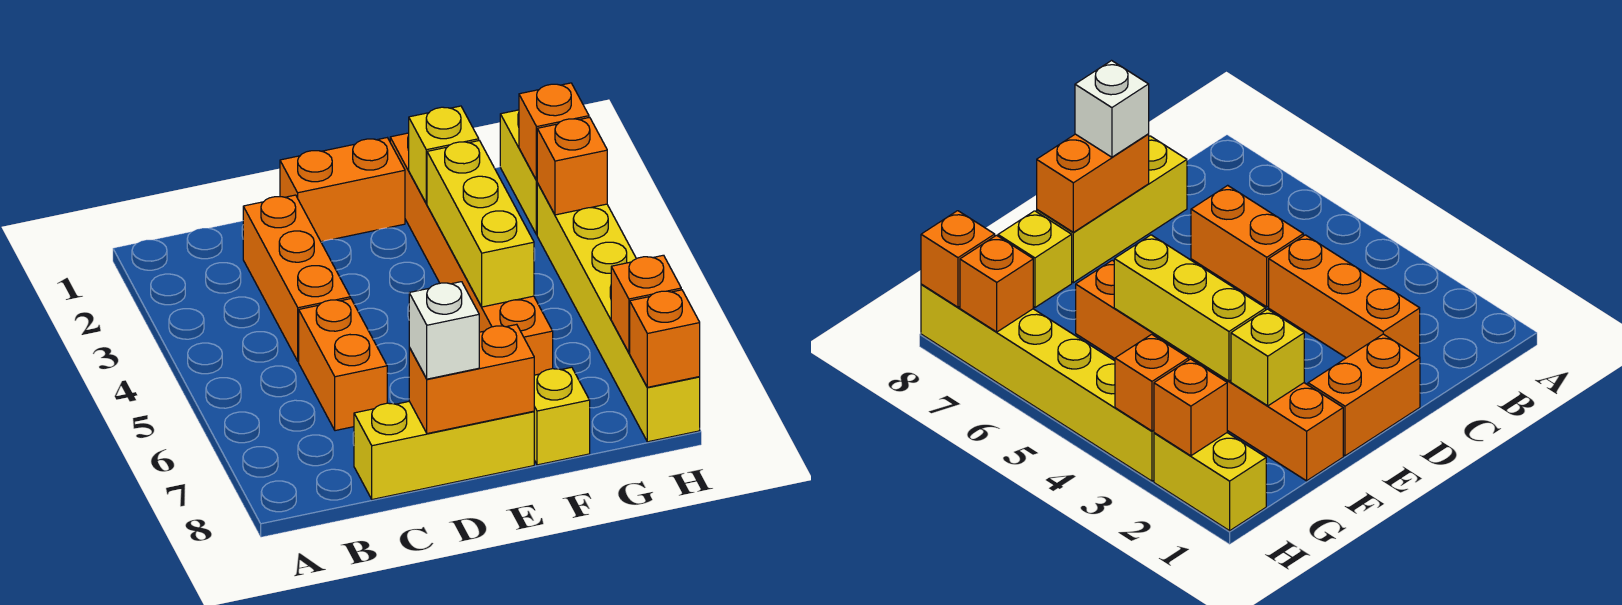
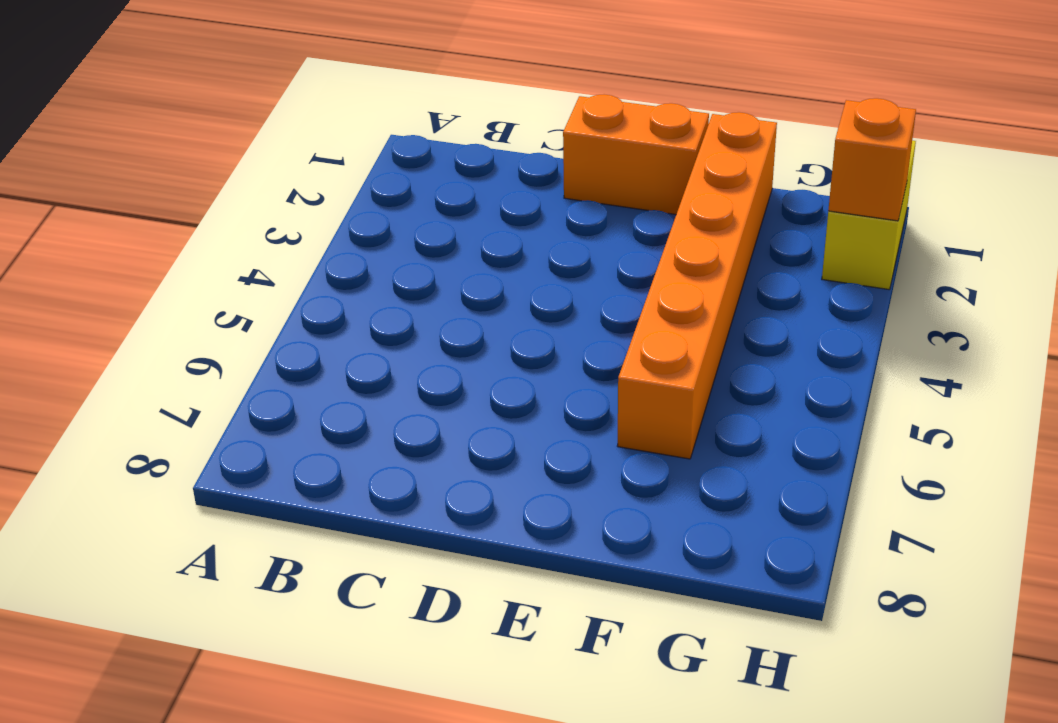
none -> orange 1x3 brick [243,195,350,362]
none -> orange 1x2 brick [299,299,387,431]
none -> yellow 1x3 brick [354,401,534,499]

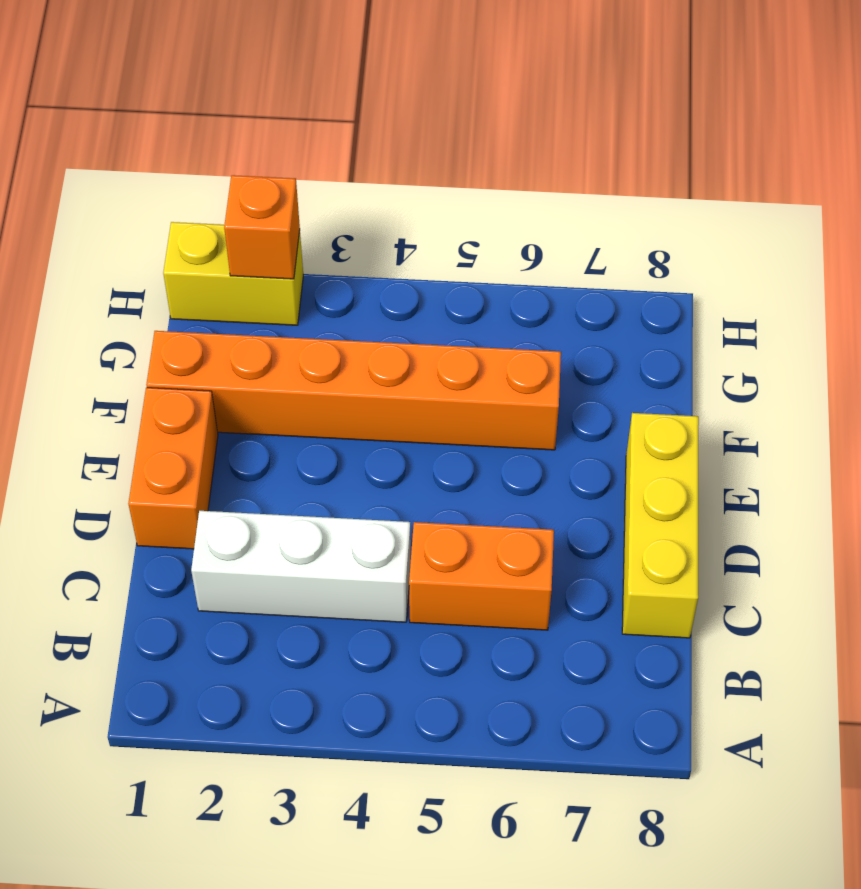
white 1x3 brick [191,511,411,622] -> orange 1x3 brick [243,195,350,362]
none -> yellow 1x1 brick [534,367,590,465]
none -> yellow 1x6 brick [537,183,700,442]
none -> orange 1x2 brick [409,324,534,434]

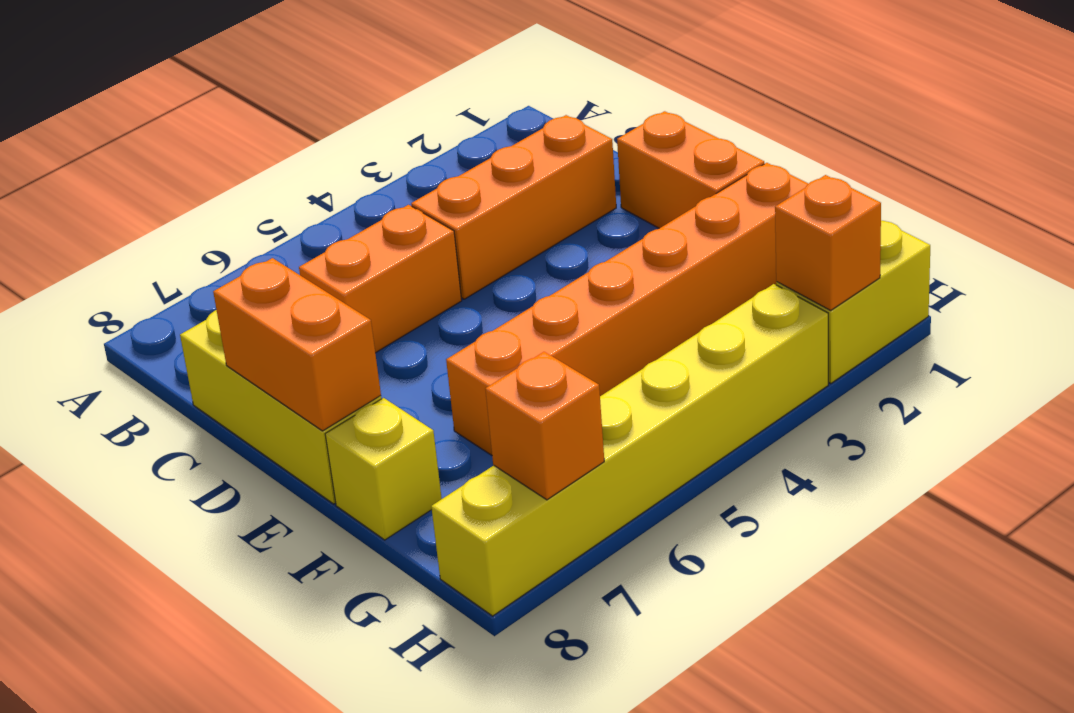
none -> yellow 1x1 brick [409,106,479,204]
none -> yellow 1x3 brick [427,141,534,307]
none -> orange 1x1 brick [537,117,607,215]

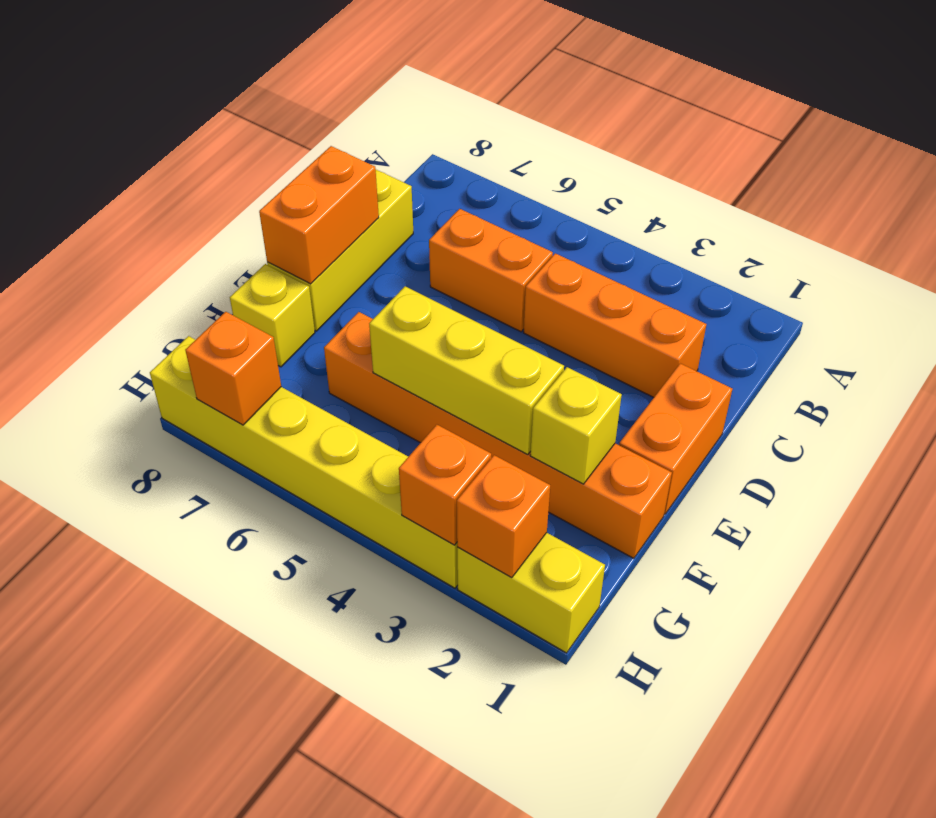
none -> orange 1x1 brick [630,290,700,387]
none -> white 1x1 brick [409,282,479,379]

